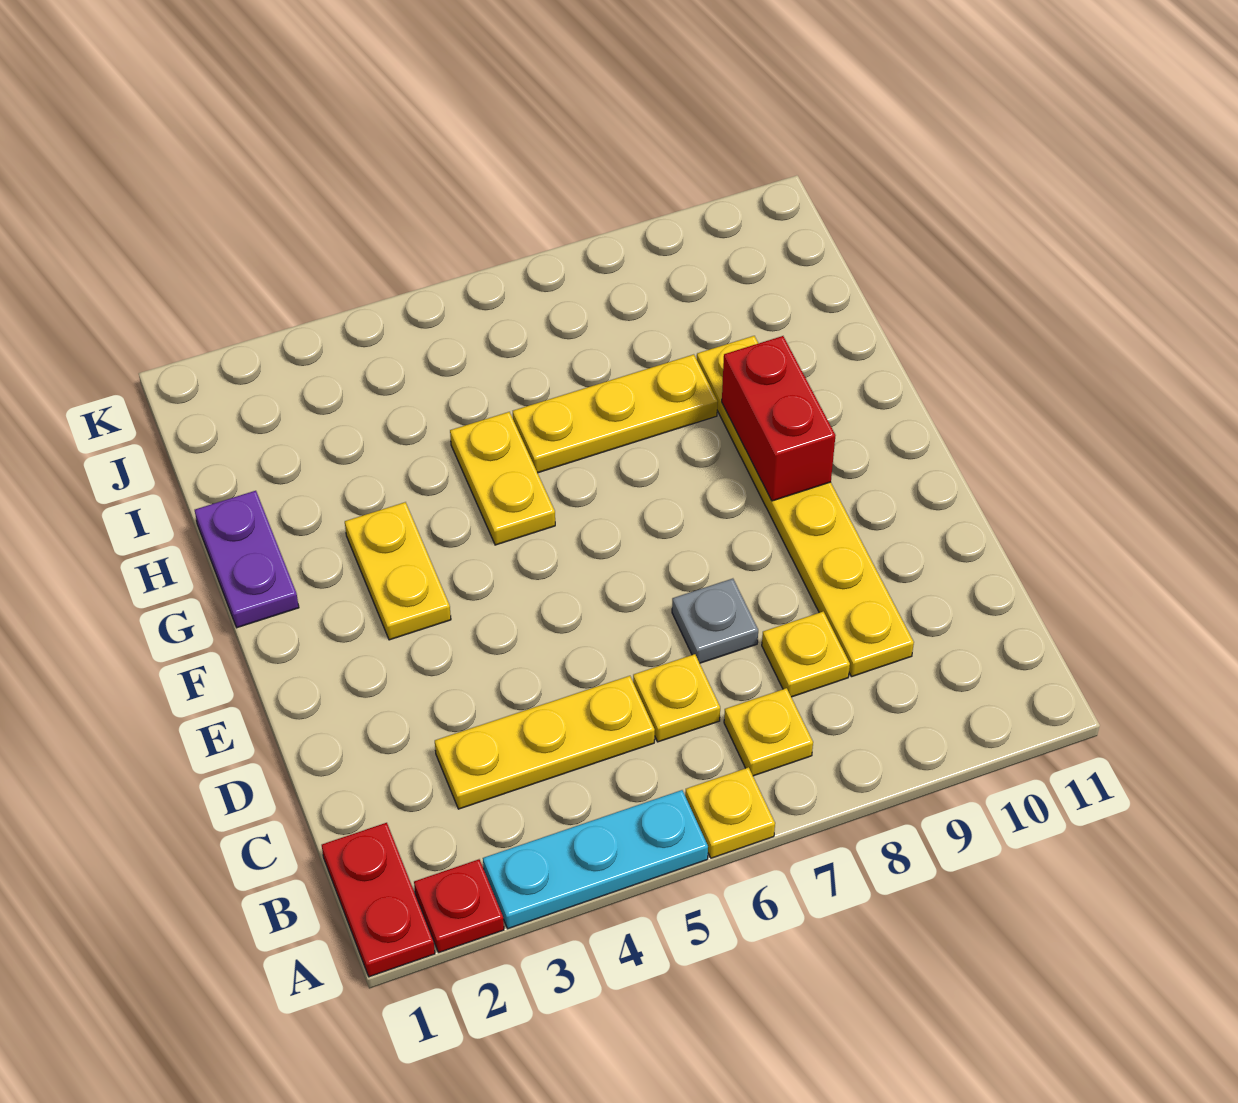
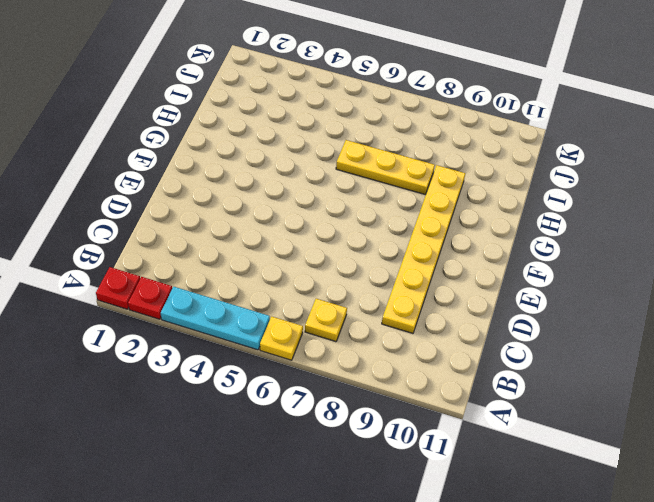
red 1x1 plate [96,267,140,309] -> red 1x2 plate [322,823,435,977]
none -> yellow 1x3 plate [435,676,655,809]
none -> yellow 1x1 plate [633,654,720,742]
none -> yellow 1x1 plate [762,611,850,697]

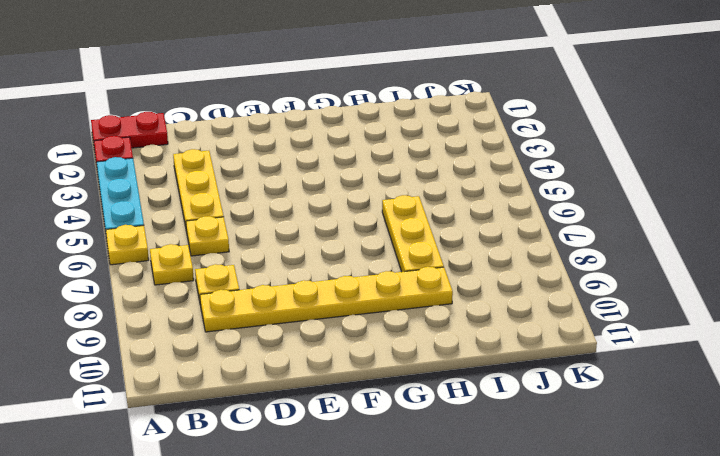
none -> grey 1x1 plate [672,579,758,663]
none -> yellow 1x2 plate [345,502,451,640]
none -> purple 1x2 plate [195,491,299,628]

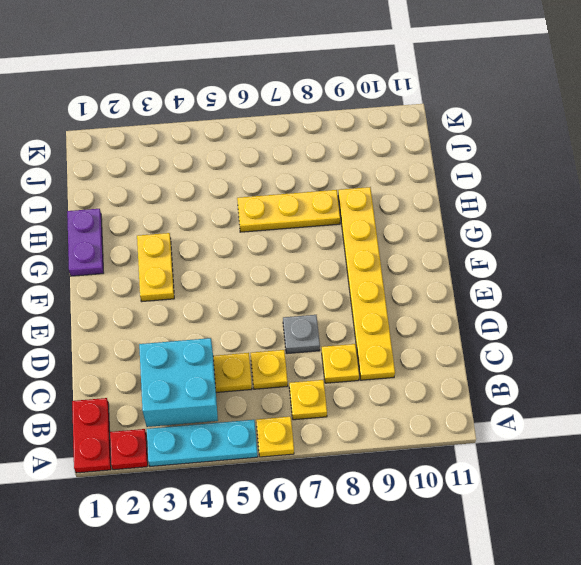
cyan 2x2 brick [139,338,218,427] -> none
none -> yellow 1x2 plate [450,412,555,545]
none -> red 1x2 brick [722,336,836,501]

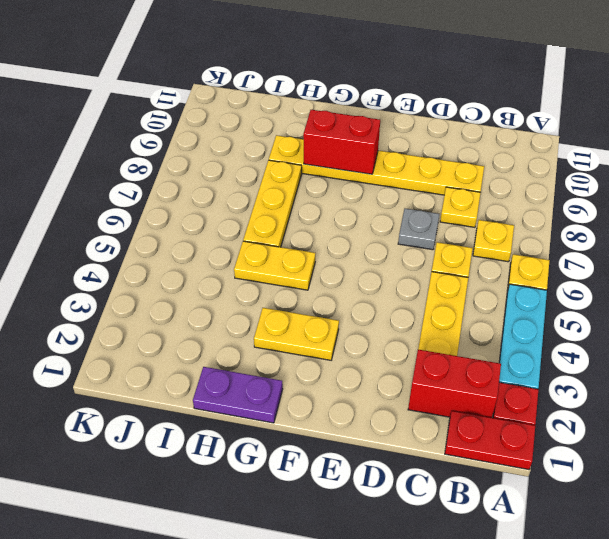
red 1x2 brick [408,350,501,418] -> none

